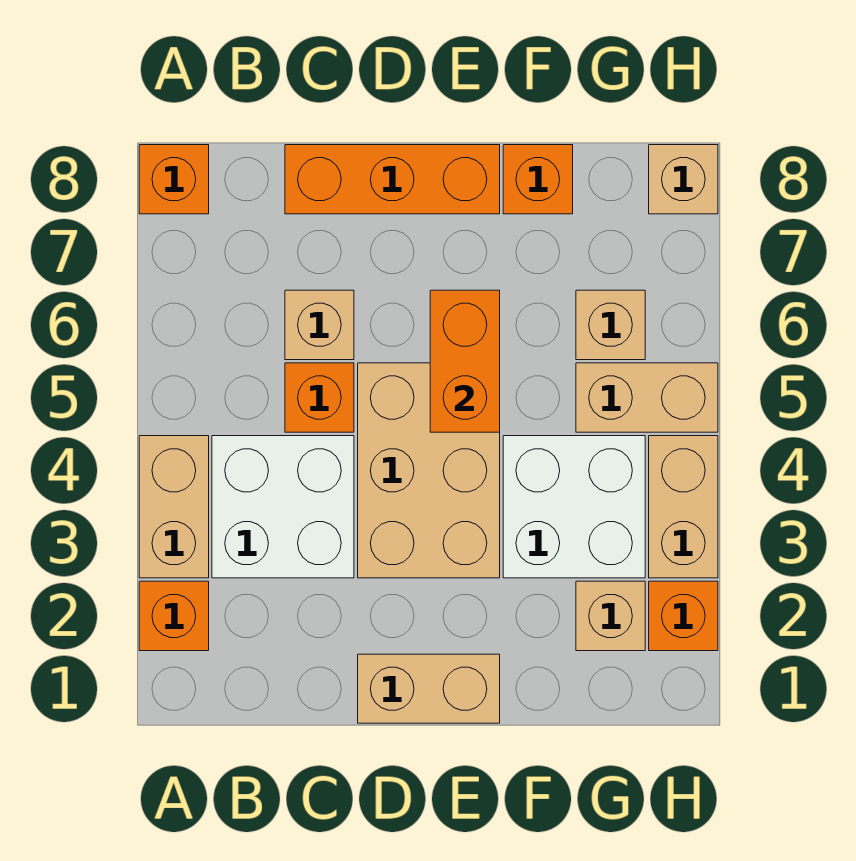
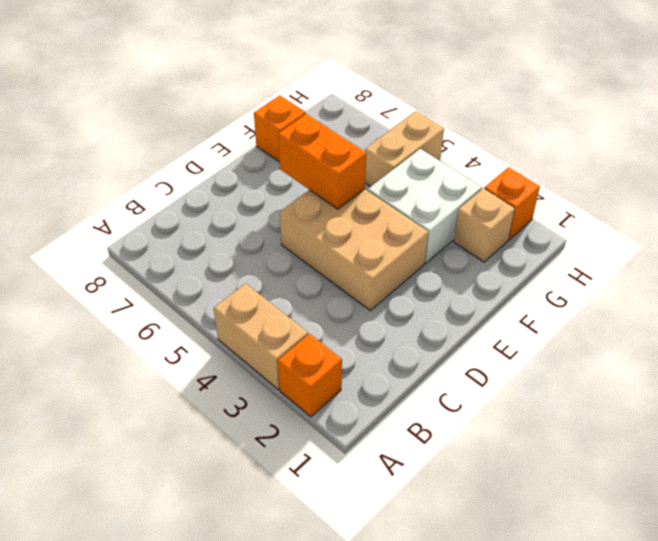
none -> orange 1x1 brick [139,145,209,214]
none -> white 2x2 brick [212,436,354,578]
none -> orange 1x1 brick [285,363,354,432]

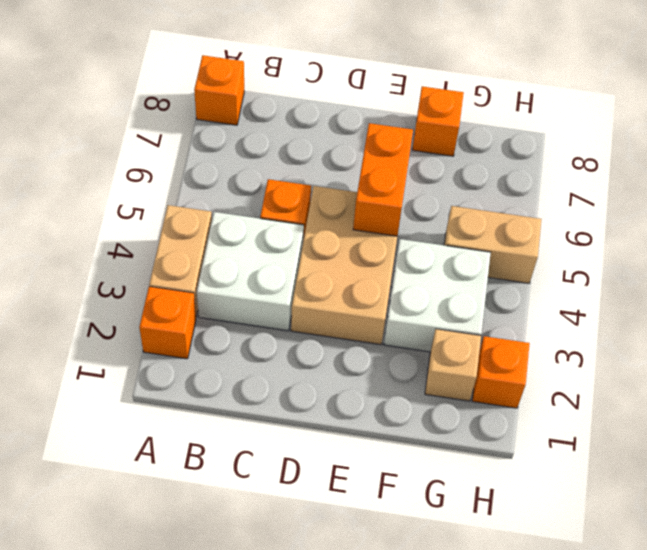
none -> tan 1x1 brick [285,290,354,360]
none -> orange 1x3 brick [285,145,500,214]
none -> tan 1x2 brick [358,654,500,723]

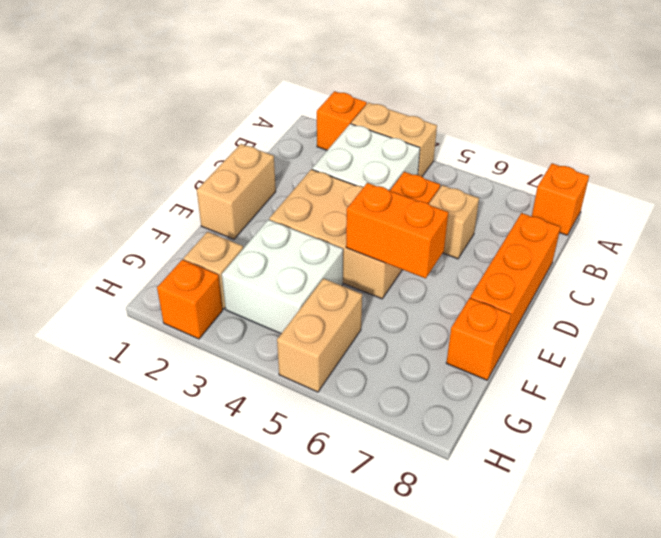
none -> tan 1x1 brick [576,290,645,360]
none -> tan 1x2 brick [649,436,718,578]
none -> tan 1x1 brick [649,145,718,214]

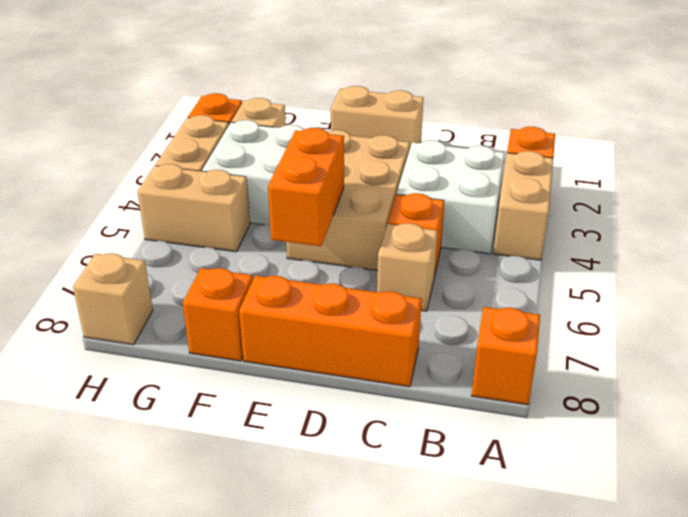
none -> tan 1x1 brick [576,290,645,360]

